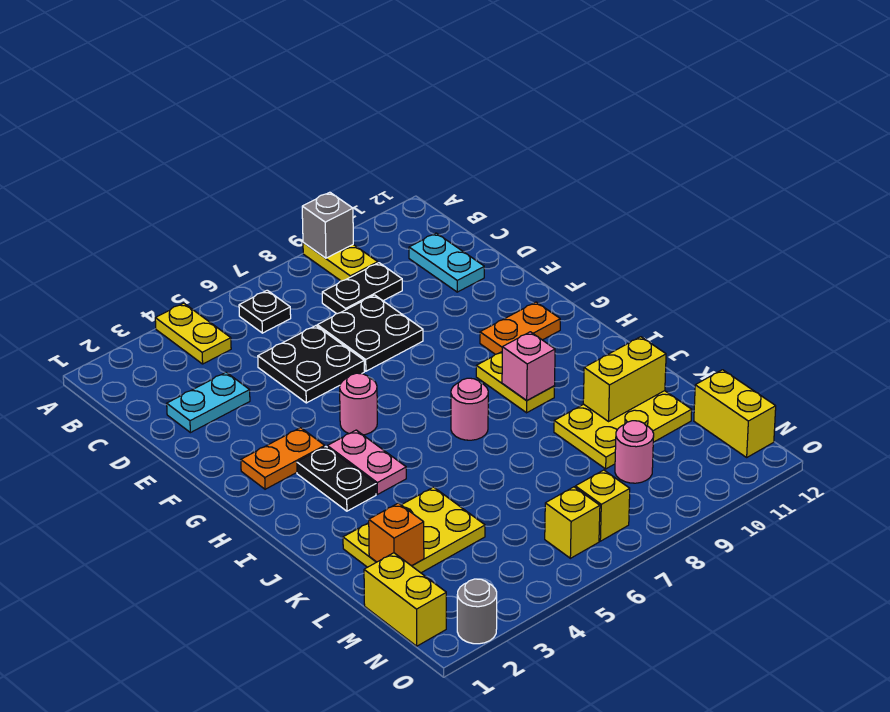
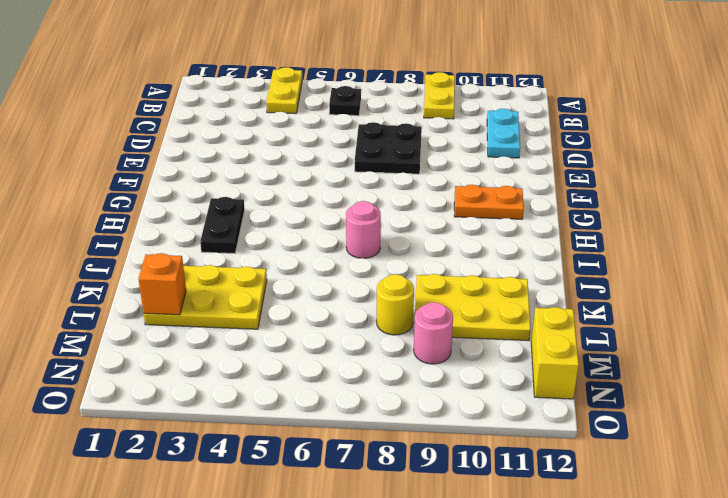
yellow 1x1 round brick [376,274,414,335] -> none
none -> black 1x2 plate [322,263,402,314]
none -> cyan 1x2 plate [167,372,250,433]
none -> black 2x2 plate [258,326,364,403]

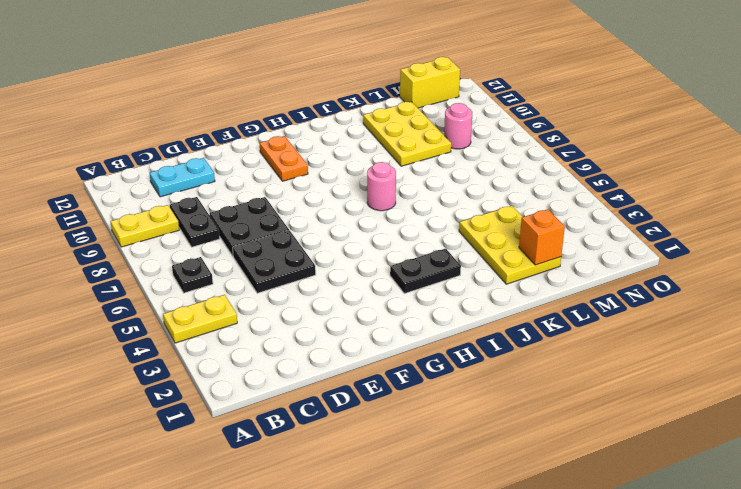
none -> cyan 1x2 plate [167,372,250,433]
none -> orange 1x2 plate [241,428,325,489]
none -> pink 1x1 round brick [340,373,377,435]

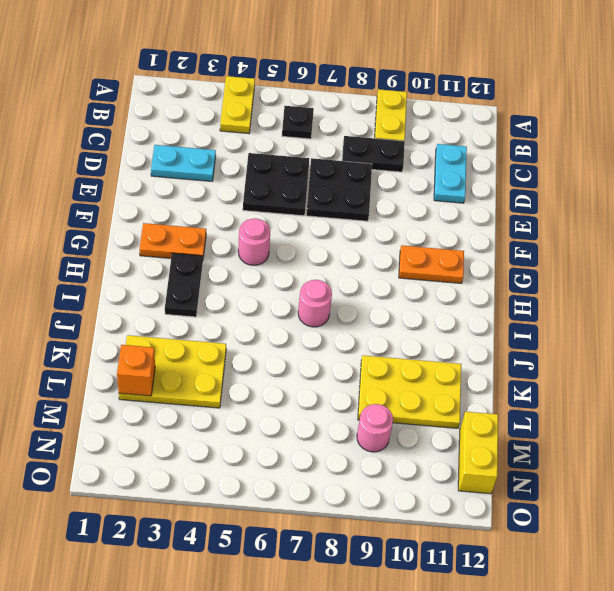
none -> pink 1x2 plate [327,430,406,494]
none -> yellow 1x2 plate [476,352,555,413]
none -> yellow 1x2 brick [364,553,446,646]

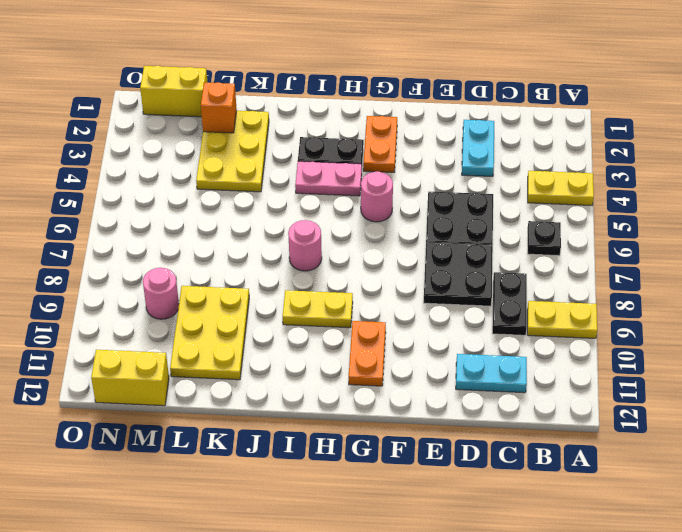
none -> yellow 1x1 brick [545,487,600,558]
none -> yellow 1x1 brick [575,470,630,541]
none -> grey 1x1 round brick [457,579,497,644]

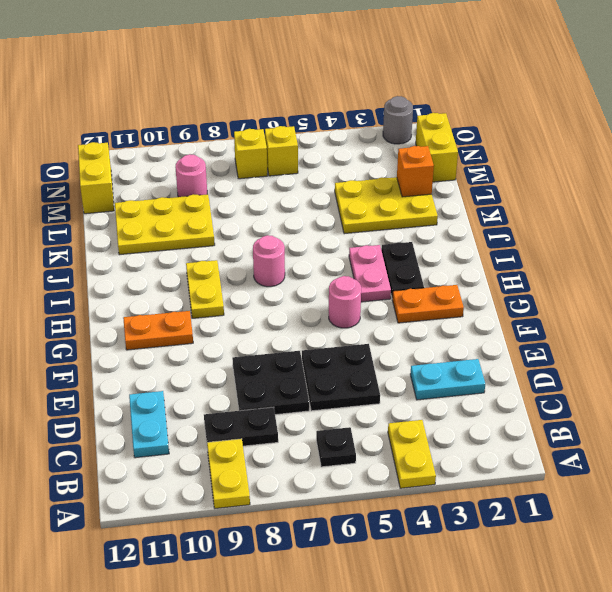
none -> grey 1x1 brick [302,192,353,258]
none -> pink 1x1 brick [502,332,555,401]
none -> yellow 1x2 brick [583,337,666,421]

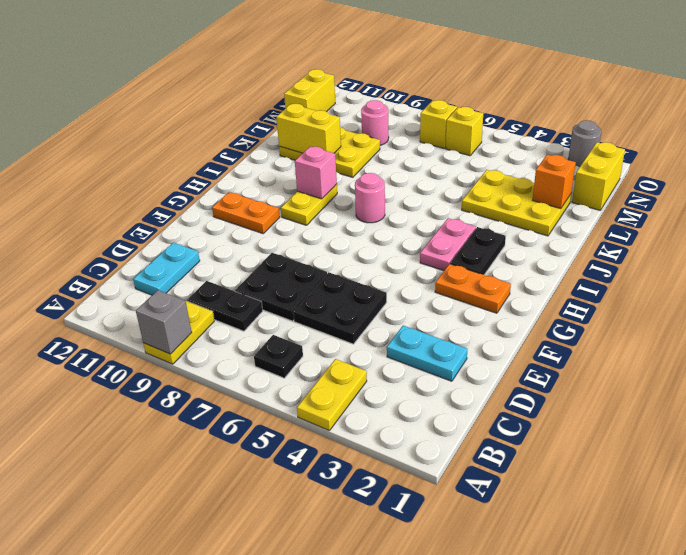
none -> pink 1x1 round brick [340,373,377,435]

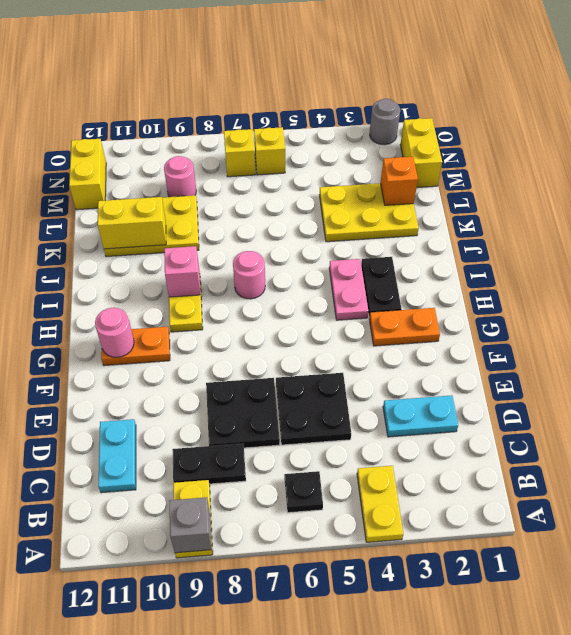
pink 1x1 round brick [95,308,134,357] -> pink 1x1 round brick moved to [340,373,377,435]

